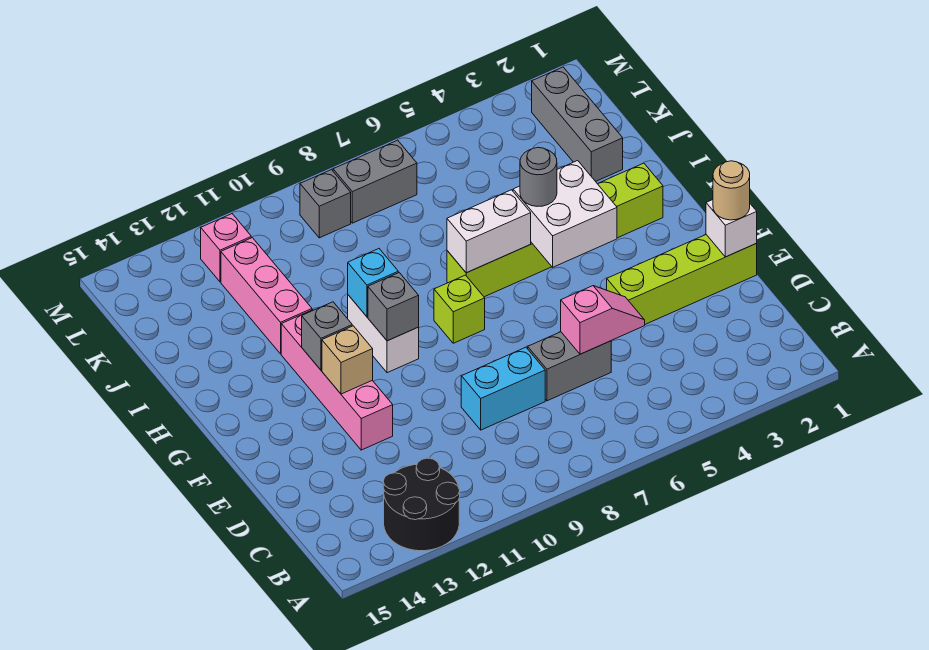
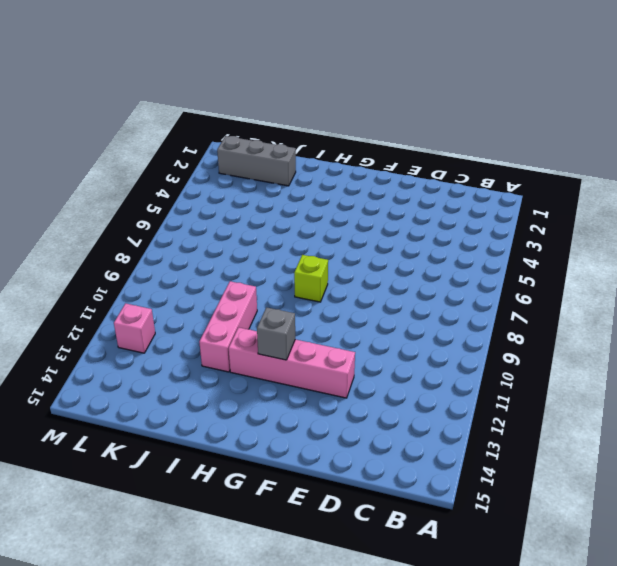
pink 1x3 brick [199,281,257,372] -> pink 1x3 brick turned to [221,238,312,354]
none -> black 2x2 round brick [383,458,460,551]
none -> grey 1x2 brick [528,332,611,401]
none -> cyan 1x2 brick [461,347,545,430]

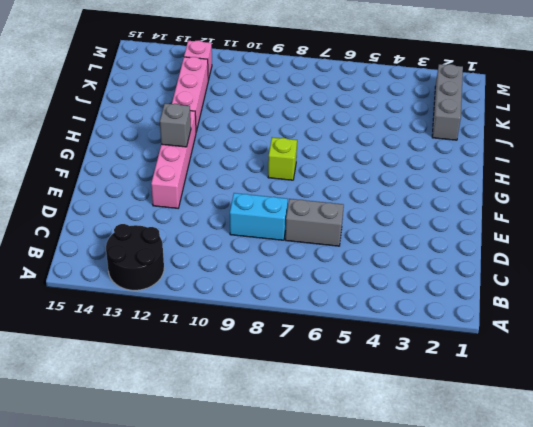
none -> lime 1x4 brick [607,235,757,324]
none -> white 1x2 brick [348,295,419,373]
none -> lime 1x6 brick [447,163,663,297]

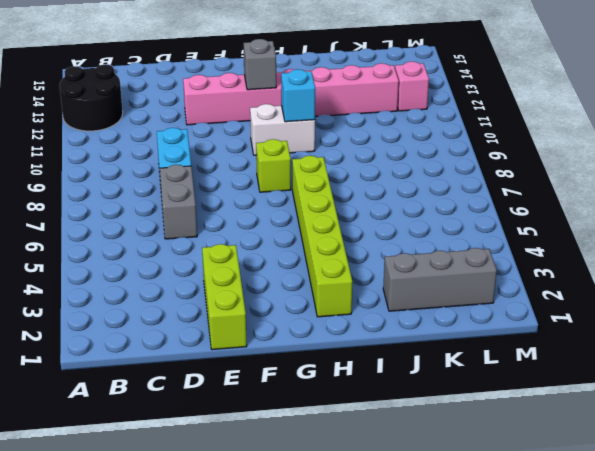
lime 1x3 brick [202,244,247,350] -> lime 1x4 brick [607,235,757,324]
none -> grey 1x2 brick [333,140,417,223]
none -> grey 1x1 brick [300,170,351,238]
none -> pink 1x2 slope [561,286,645,354]

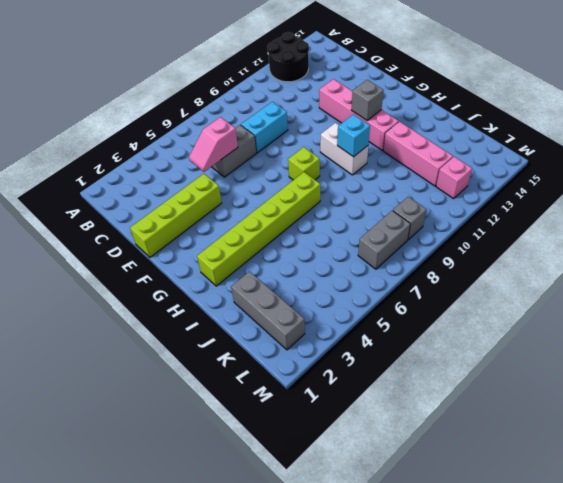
none -> white 1x1 brick [706,200,757,257]
none -> tan 1x1 brick [322,326,373,394]
none -> white 2x2 brick [513,161,617,267]

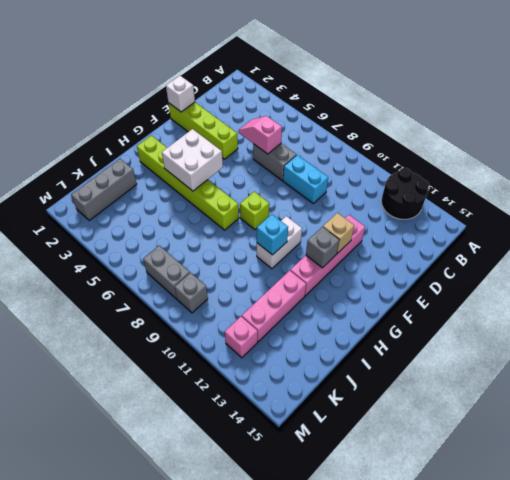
none -> grey 1x1 brick [368,273,419,341]
none -> white 1x2 brick [447,190,531,273]
none -> tan 1x1 round brick [713,161,750,220]

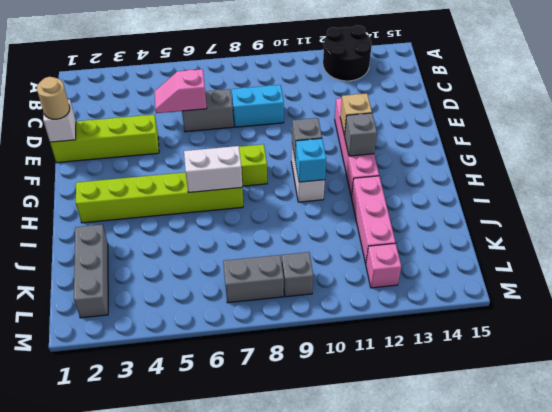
none -> white 2x2 brick [513,161,617,267]
none -> grey 1x1 round brick [520,147,557,206]

